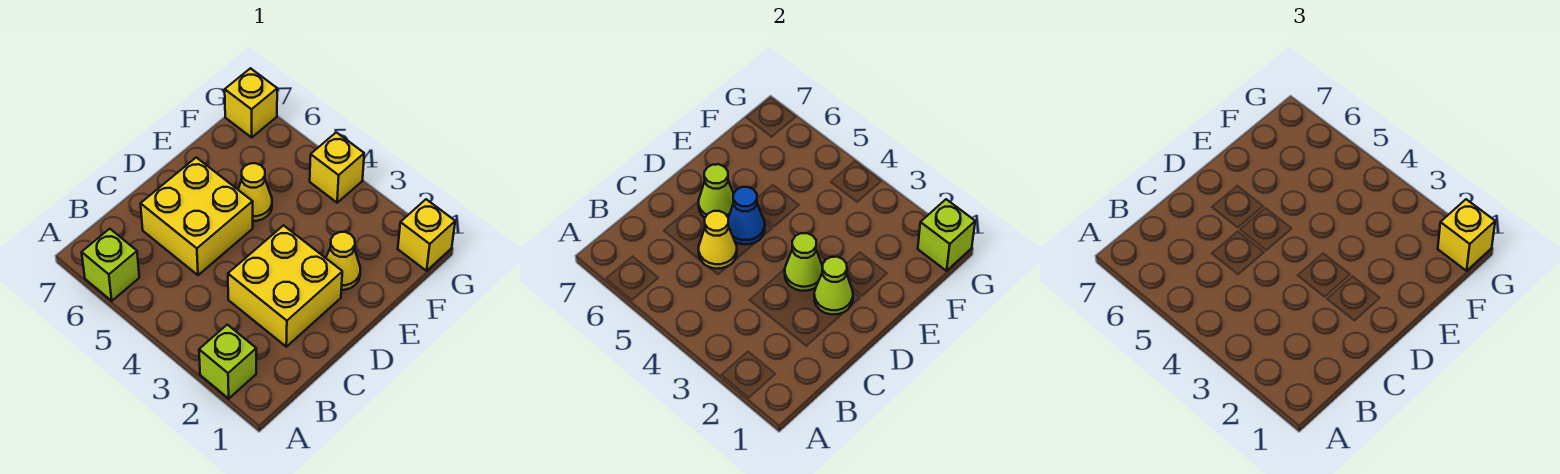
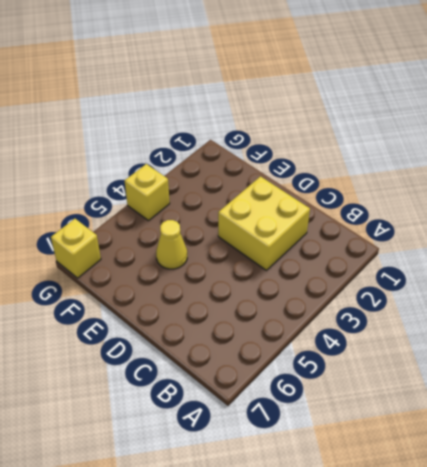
none -> lime 1x1 brick [199,325,256,399]
none -> lime 1x1 brick [82,229,139,301]
none -> yellow 2x2 brick [141,157,253,275]

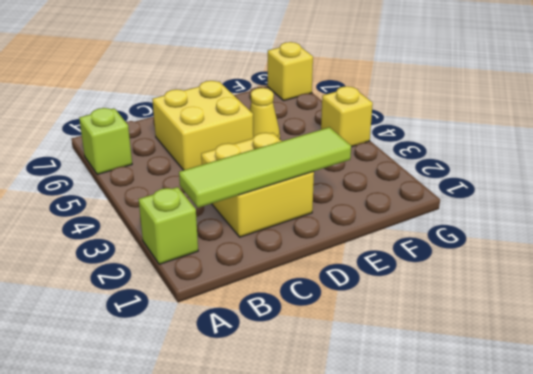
lime 1x4 tile [179,127,351,208] -> lime 1x1 cone [814,257,853,315]
none -> yellow 1x1 cone [326,232,360,290]
none -> yellow 1x1 brick [398,199,455,271]
none -> yellow 1x1 cone [699,211,737,269]

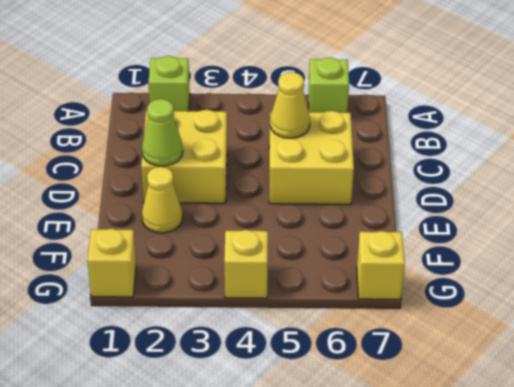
none -> yellow 1x1 cone [238,163,272,221]
none -> lime 1x1 cone [785,233,822,291]
none -> blue 1x1 cone [728,187,765,244]

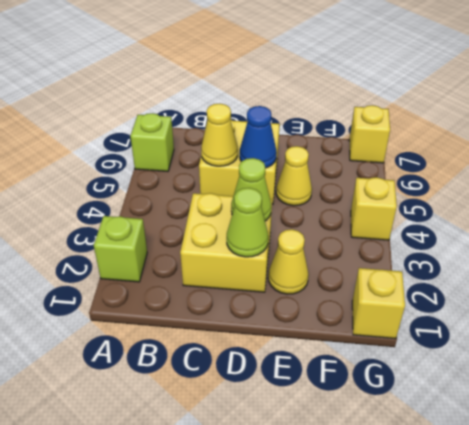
none -> lime 1x1 cone [699,164,734,218]
none -> lime 1x1 brick [918,199,975,271]
none -> yellow 1x1 brick [1438,199,1495,271]

